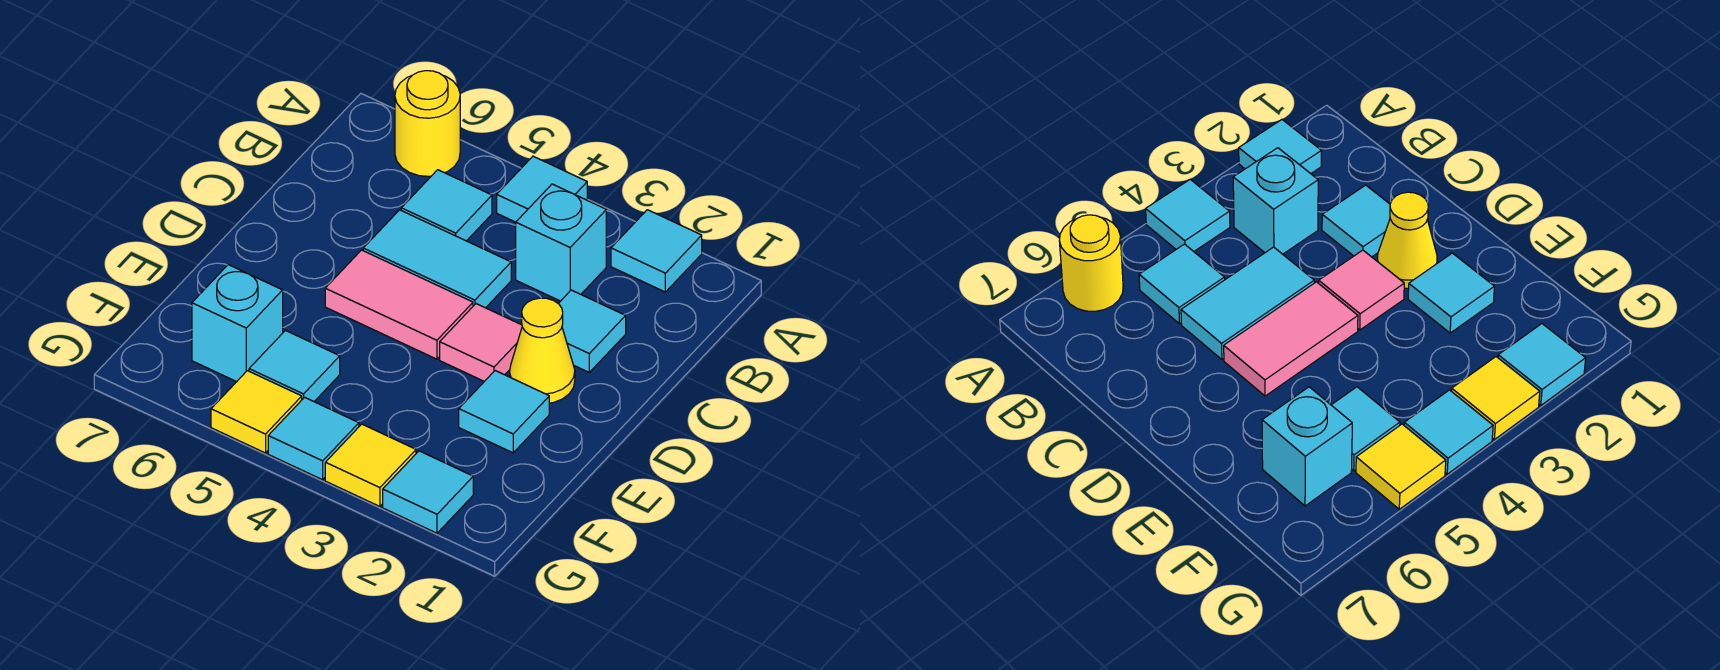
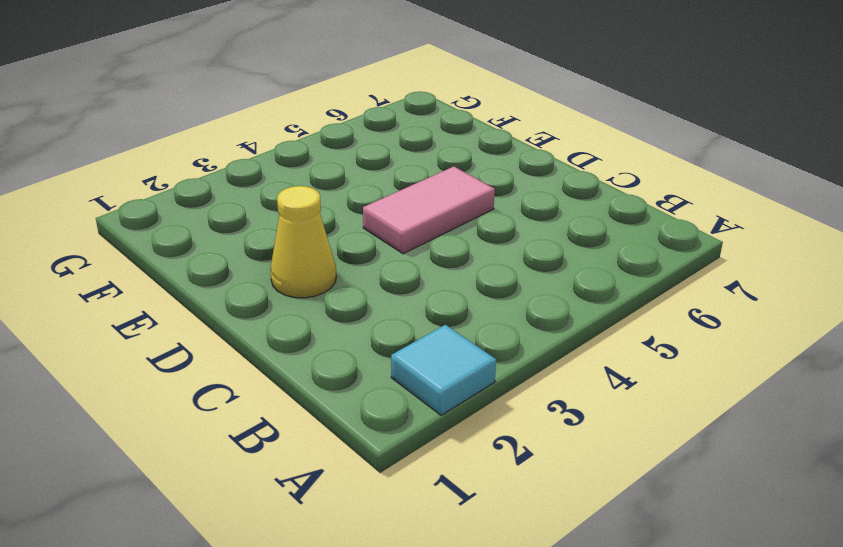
none -> cyan 1x1 tile [497,156,587,222]
none -> yellow 1x1 round brick [395,71,460,176]
none -> cyan 1x1 brick [516,184,606,301]

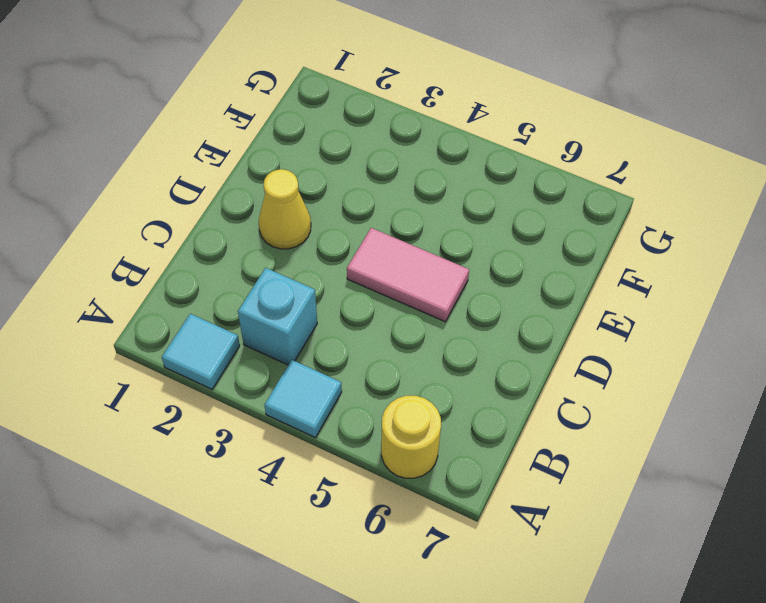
none -> cyan 1x1 tile [401,170,492,241]
none -> cyan 1x1 tile [558,290,626,372]
none -> cyan 1x2 tile [363,210,511,308]

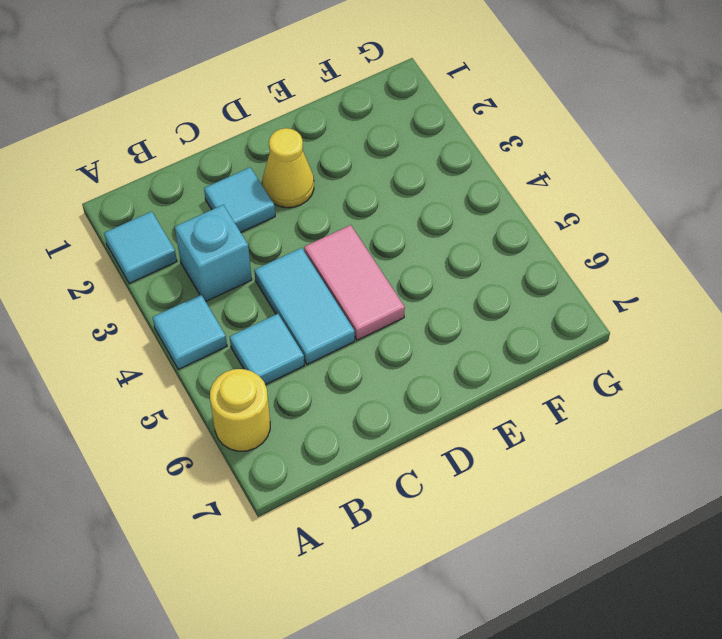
none -> pink 1x1 tile [440,304,522,381]
none -> cyan 1x1 tile [459,371,549,453]
none -> cyan 1x1 tile [249,331,340,401]

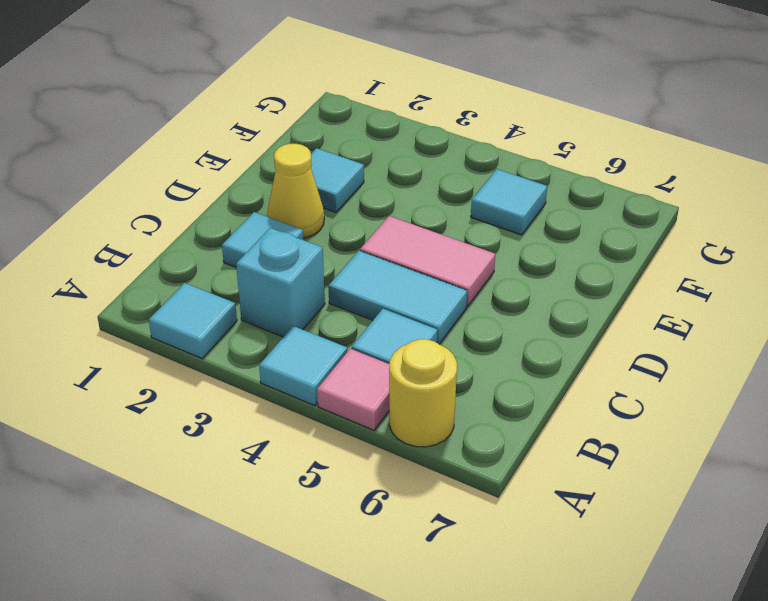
pink 1x1 tile [317,349,390,430] -> pink 1x1 tile moved to [440,304,522,381]
none -> cyan 1x1 brick [192,265,283,382]
none -> cyan 1x1 tile [383,451,473,533]
none -> yellow 1x1 tile [325,424,416,506]

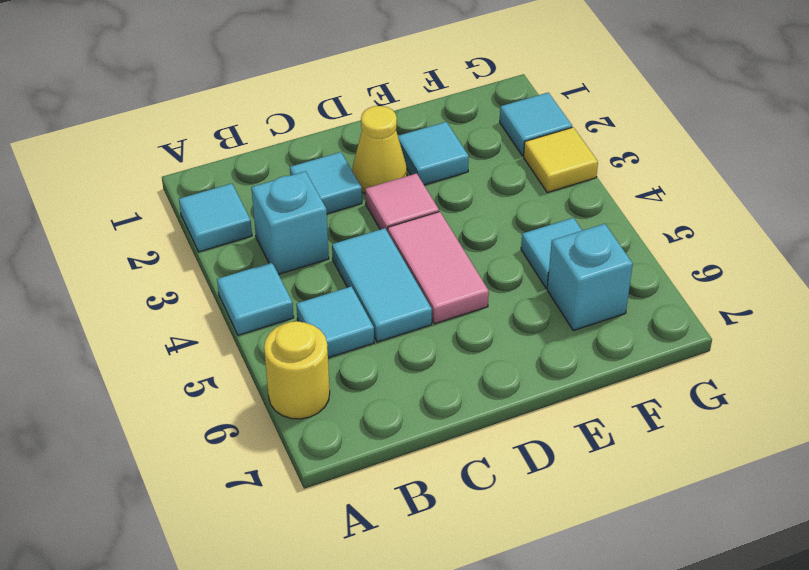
none -> cyan 1x1 tile [268,397,359,480]
none -> yellow 1x1 tile [211,371,302,453]

